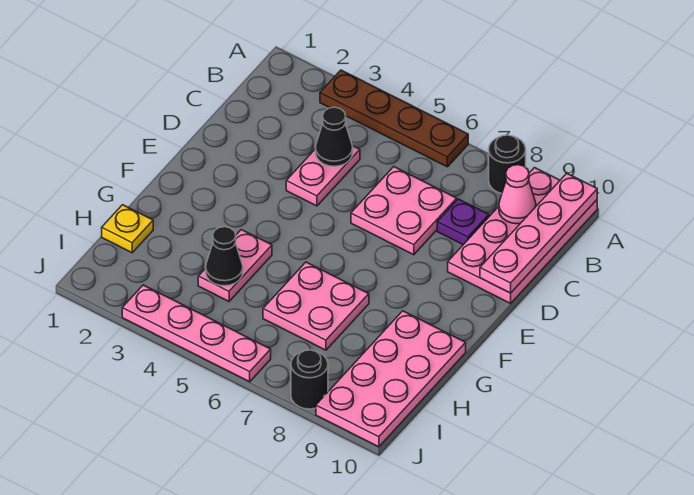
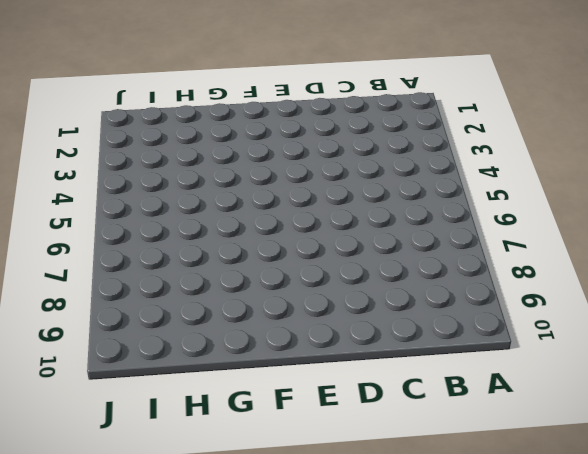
none -> brown 1x4 plate [320,70,468,167]
none -> black 1x1 round brick [489,135,526,194]
none -> pink 2x4 plate [448,168,597,303]

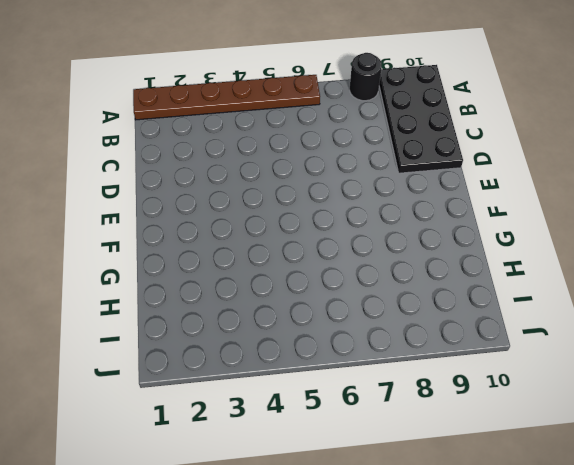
brown 1x6 plate [133,75,320,120] -> brown 1x4 plate [320,70,468,167]
black 2x4 plate [379,65,463,173] -> pink 2x4 plate [448,168,597,303]
none -> pink 1x2 plate [286,146,360,206]
none -> pink 2x2 plate [351,167,457,255]
none -> purple 1x1 plate [437,199,489,245]

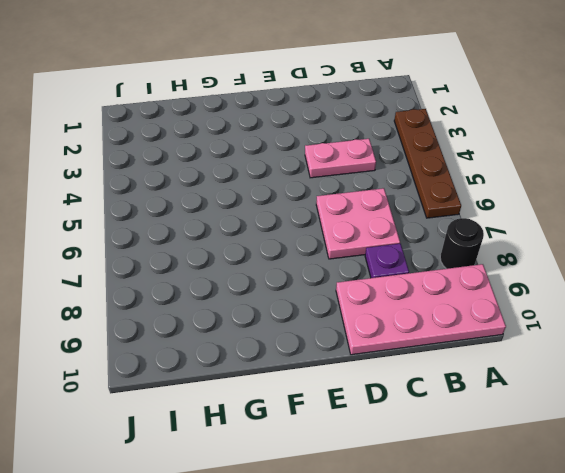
none -> pink 1x2 plate [198,230,272,301]
none -> pink 2x2 plate [263,262,369,350]
none -> pink 2x4 plate [316,311,466,447]

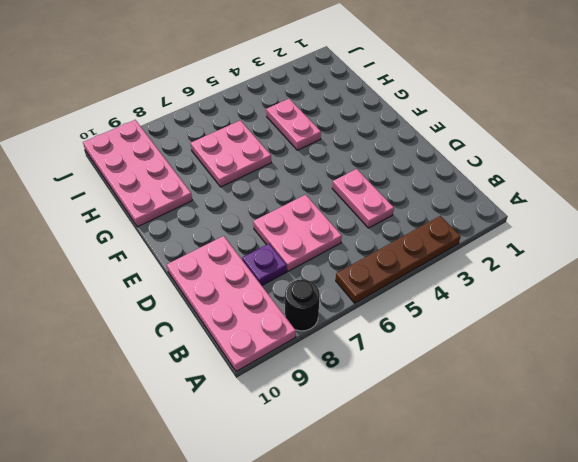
none -> yellow 1x1 plate [102,205,153,253]
none -> pink 1x4 plate [122,285,271,382]
none -> black 1x1 round brick [291,350,328,409]

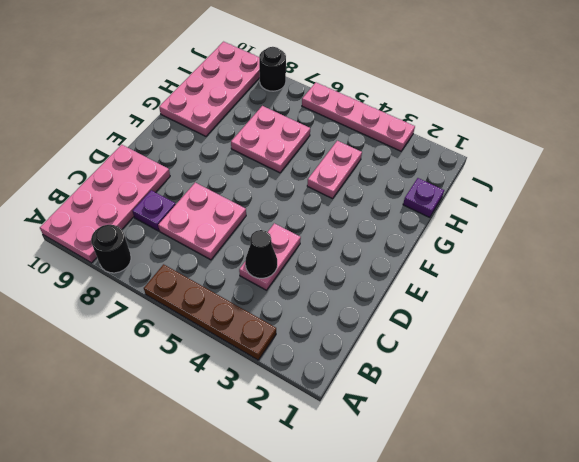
purple 1x1 plate [403,178,444,217] -> yellow 1x1 plate [102,205,153,253]
none -> pink 1x4 plate [480,173,597,293]
none -> pink 1x1 cone [499,165,536,224]
none -> black 1x1 cone [206,227,243,286]

